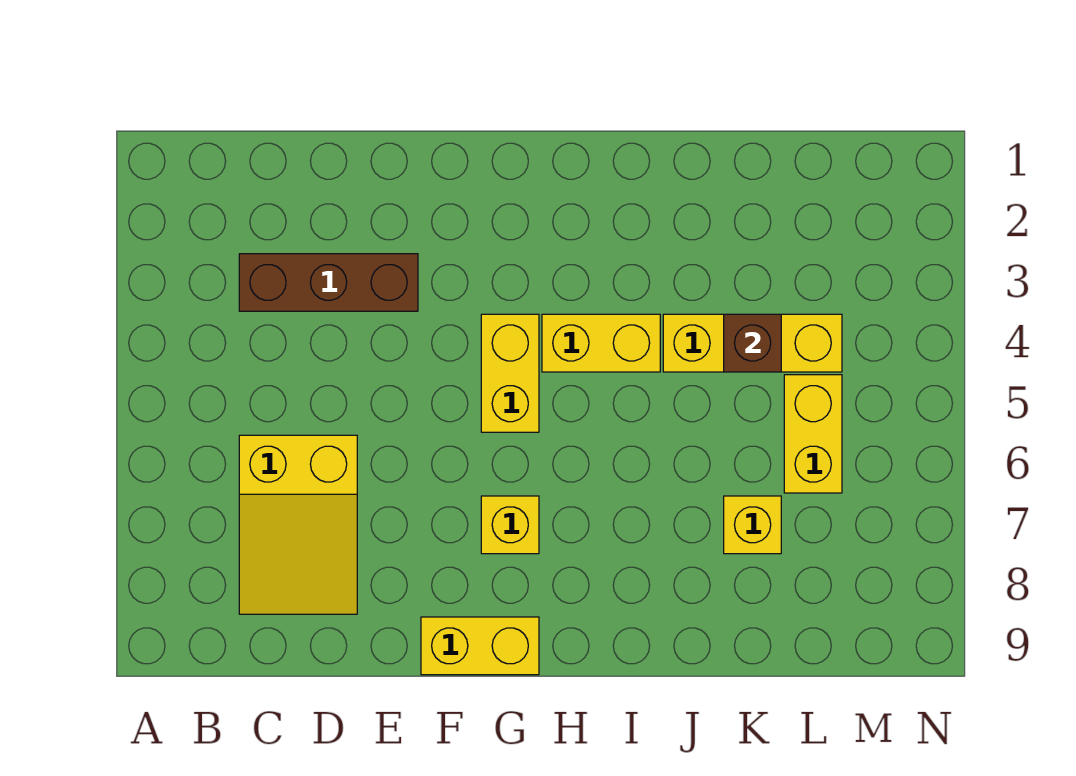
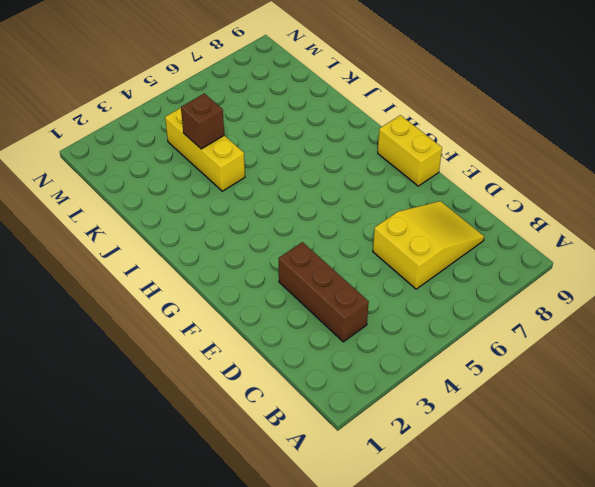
none -> yellow 1x2 brick [481,314,539,432]
none -> yellow 1x1 brick [481,496,539,554]

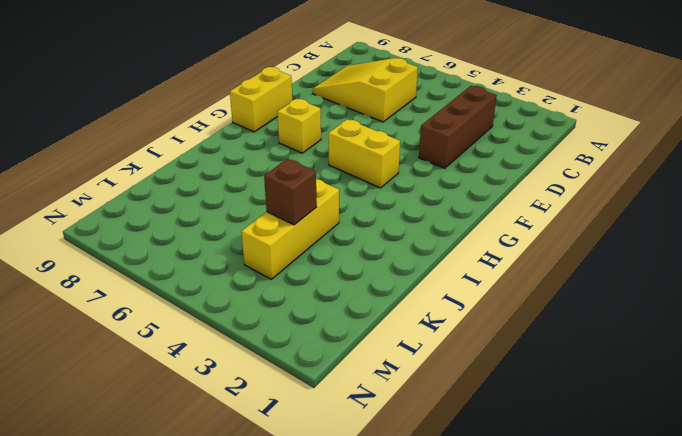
none -> yellow 1x2 brick [542,314,660,372]
none -> yellow 1x1 brick [724,496,781,554]

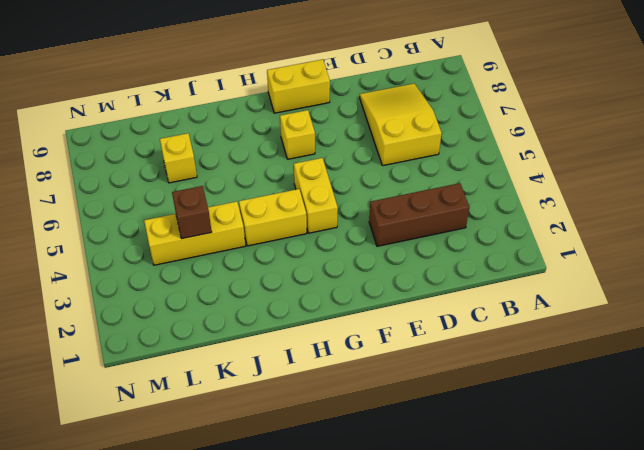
none -> yellow 1x2 brick [784,375,842,493]

